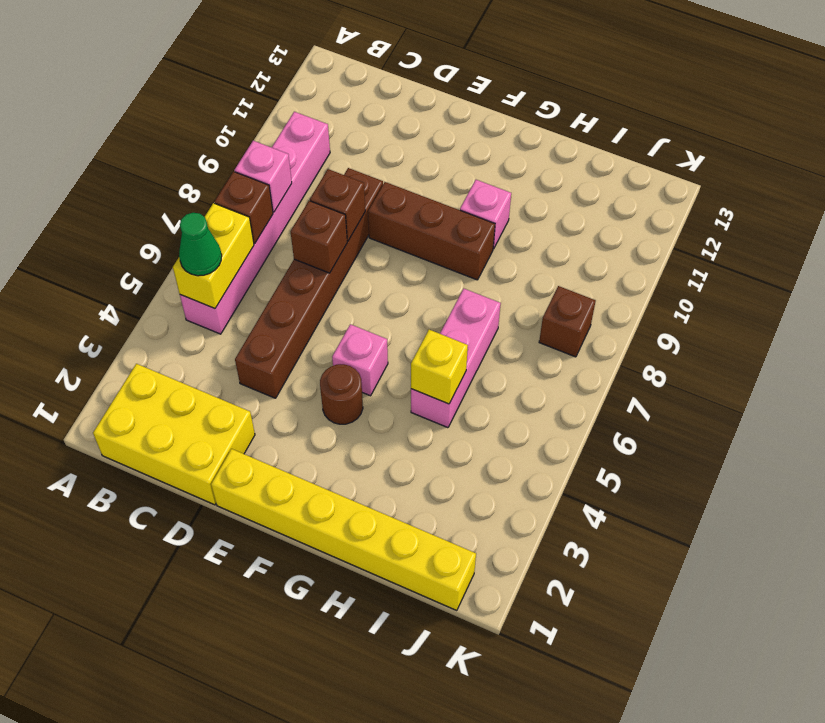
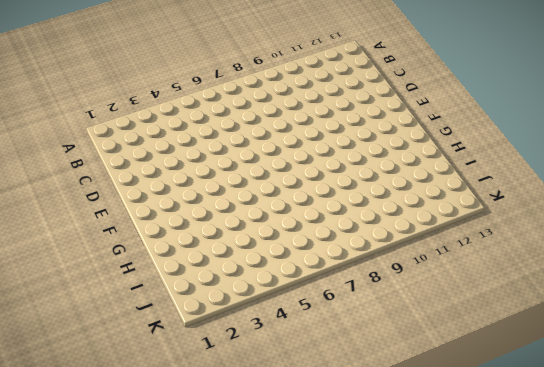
none -> yellow 2x3 brick [93,364,255,505]
none -> pink 1x6 brick [180,112,330,334]
none -> brown 1x6 brick [235,168,383,398]

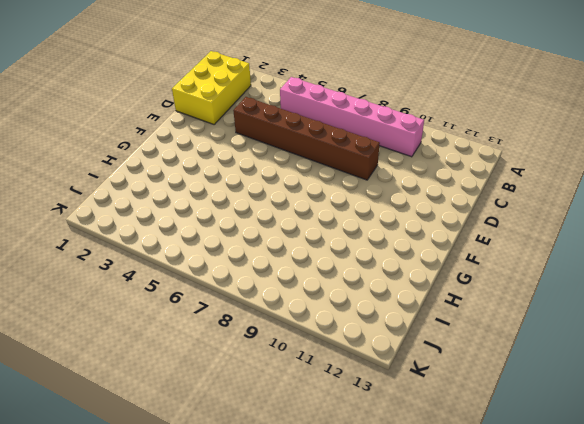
none -> yellow 1x6 brick [211,449,476,611]
none -> brown 1x3 brick [368,182,495,280]
none -> brown 1x1 round brick [320,364,363,424]

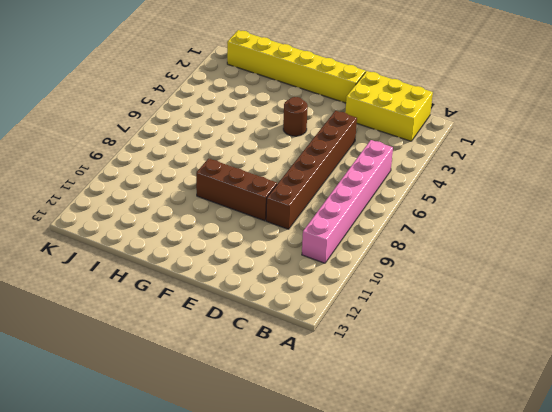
none -> pink 1x1 brick [332,324,388,396]
none -> pink 1x1 brick [460,180,511,249]
none -> pink 1x3 brick [411,288,501,428]

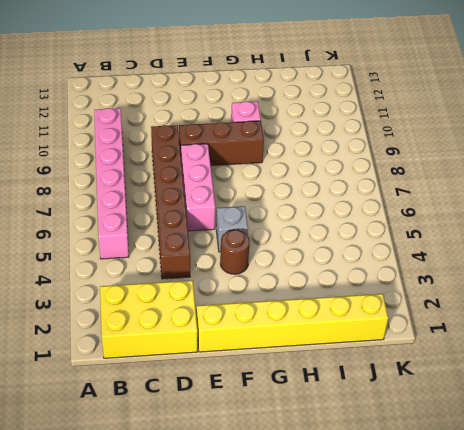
pink 1x3 brick [181,144,215,231] -> pink 1x3 brick moved to [411,288,501,428]
grey 1x1 brick [216,206,248,252] -> pink 1x1 brick [332,324,388,396]
none -> brown 1x1 brick [539,286,596,357]
none -> yellow 1x2 brick [173,203,254,309]
none -> brown 1x1 brick [214,172,273,244]

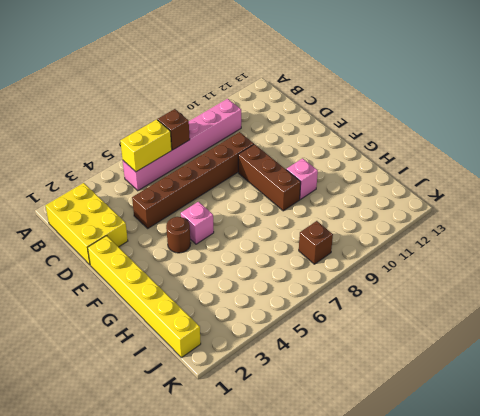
none -> pink 1x3 brick [411,288,501,428]
none -> pink 1x1 brick [234,141,292,212]
none -> brown 1x1 brick [291,201,347,273]

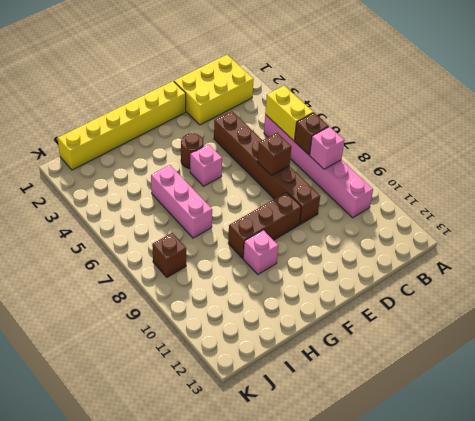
none -> brown 1x1 brick [310,169,365,241]
none -> yellow 1x1 brick [411,330,468,404]
none -> green 1x1 cone [179,213,222,276]

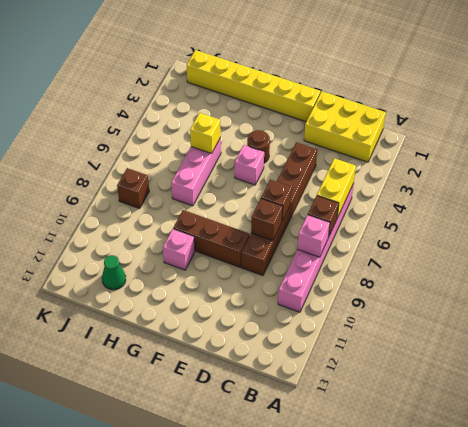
green 1x1 cone [102,255,126,290] -> green 1x1 cone moved to [179,213,222,276]

